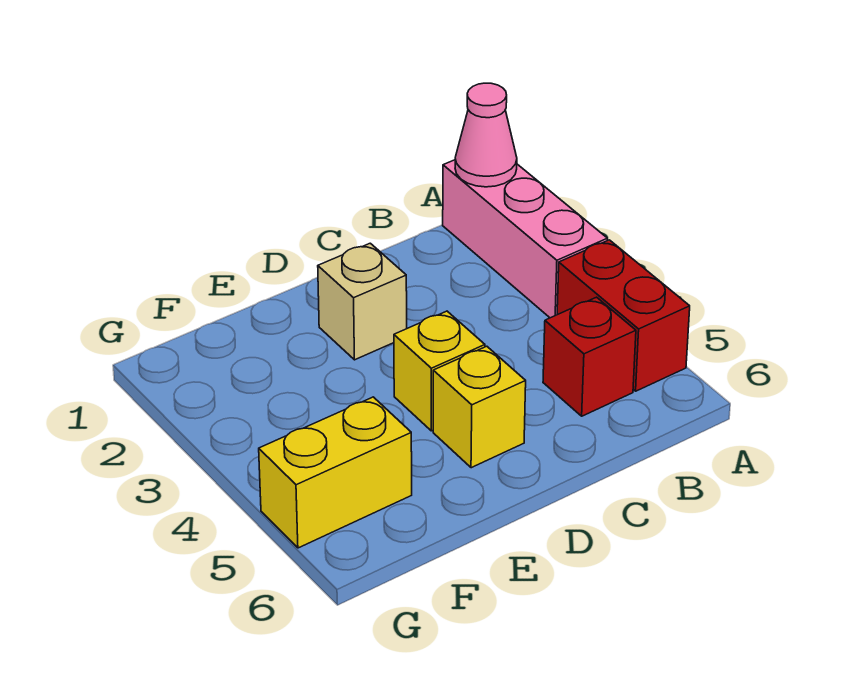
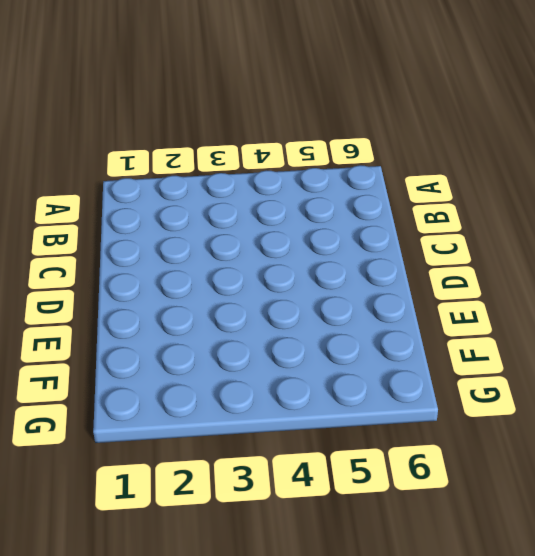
none -> pink 1x3 brick [443,160,607,318]
none -> red 1x2 brick [557,240,690,391]

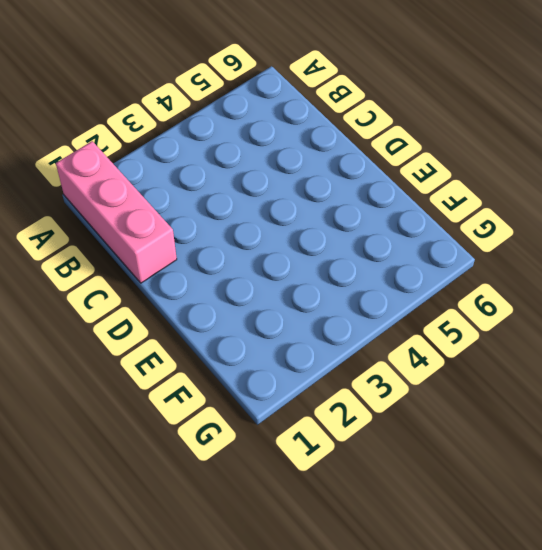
pink 1x3 brick [56,141,177,283] -> pink 1x3 brick turned to [443,160,607,318]
none -> red 1x2 brick [557,240,690,391]
none -> red 1x1 brick [543,297,636,416]

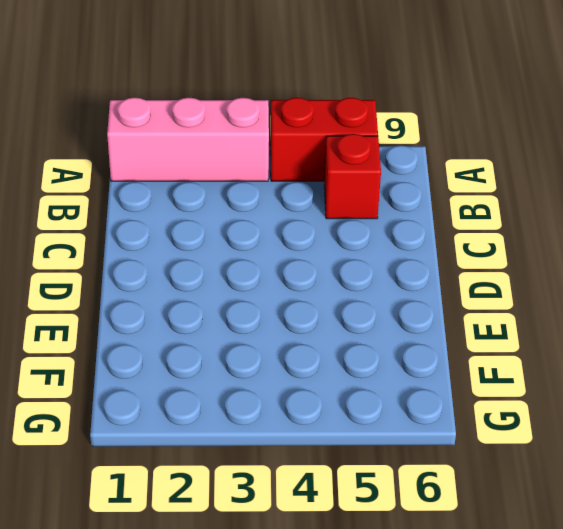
none -> tan 1x1 brick [318,243,407,360]
none -> yellow 1x1 brick [394,311,485,431]

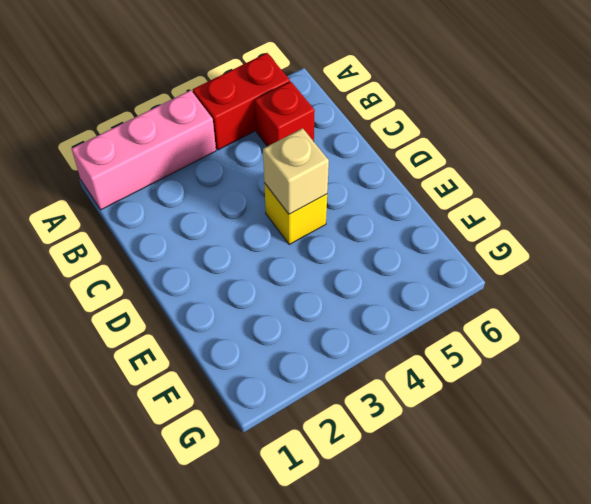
tan 1x1 brick [263,128,329,214] -> tan 1x1 brick moved to [318,243,407,360]
none -> yellow 1x1 brick [433,346,526,468]
none -> yellow 1x2 brick [259,397,412,548]

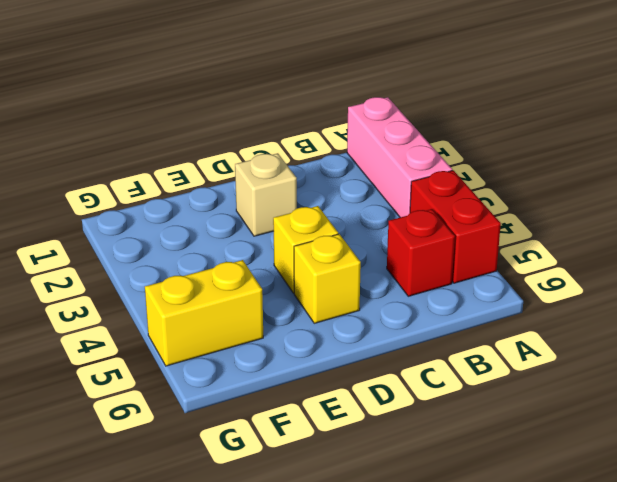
none -> pink 1x1 cone [455,83,517,187]

